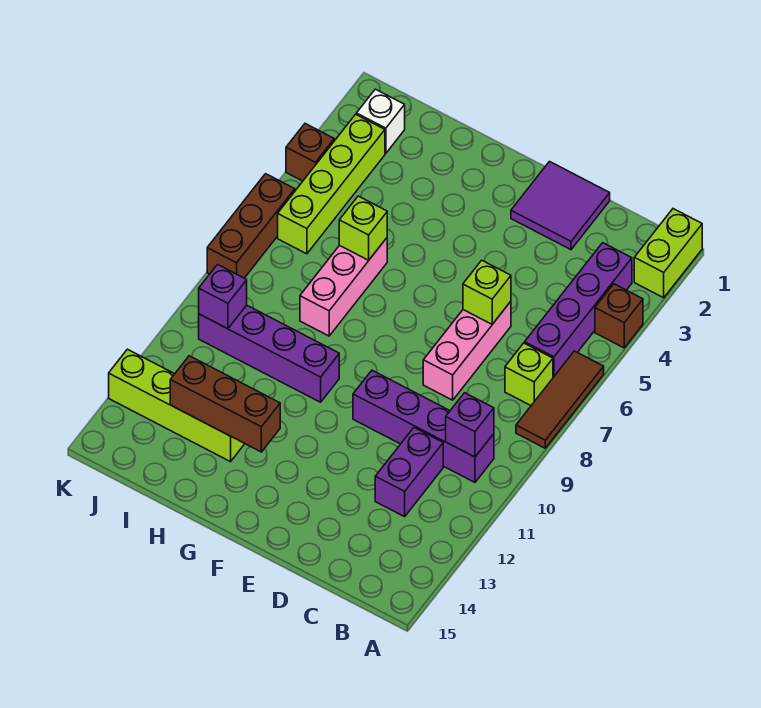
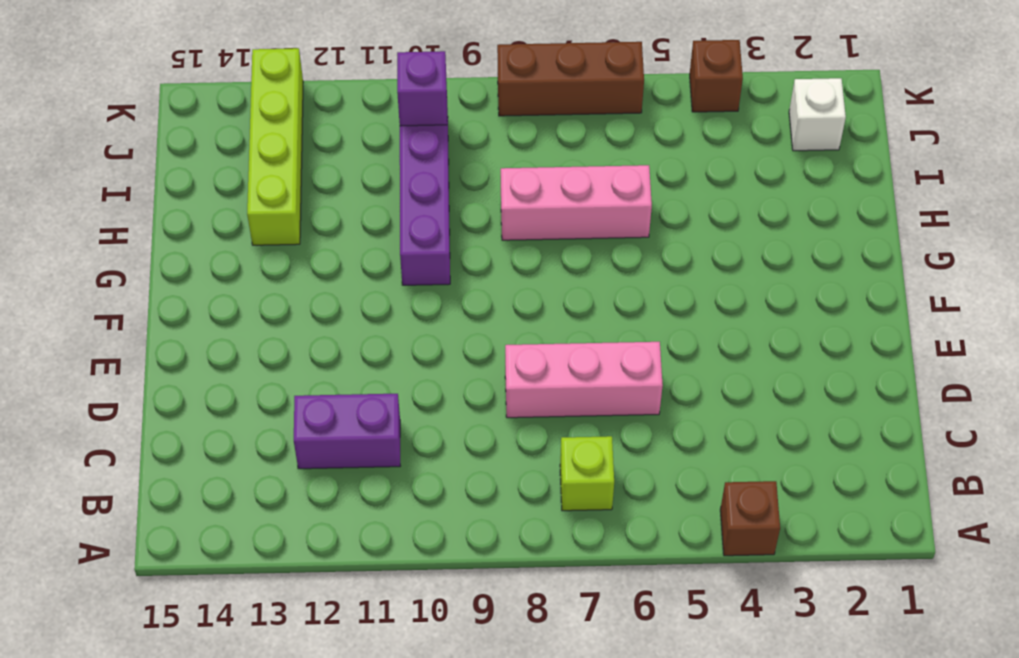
none -> lime 1x2 brick [634,209,702,298]
none -> brown 1x3 tile [516,351,604,448]
none -> purple 1x4 brick [525,243,632,377]

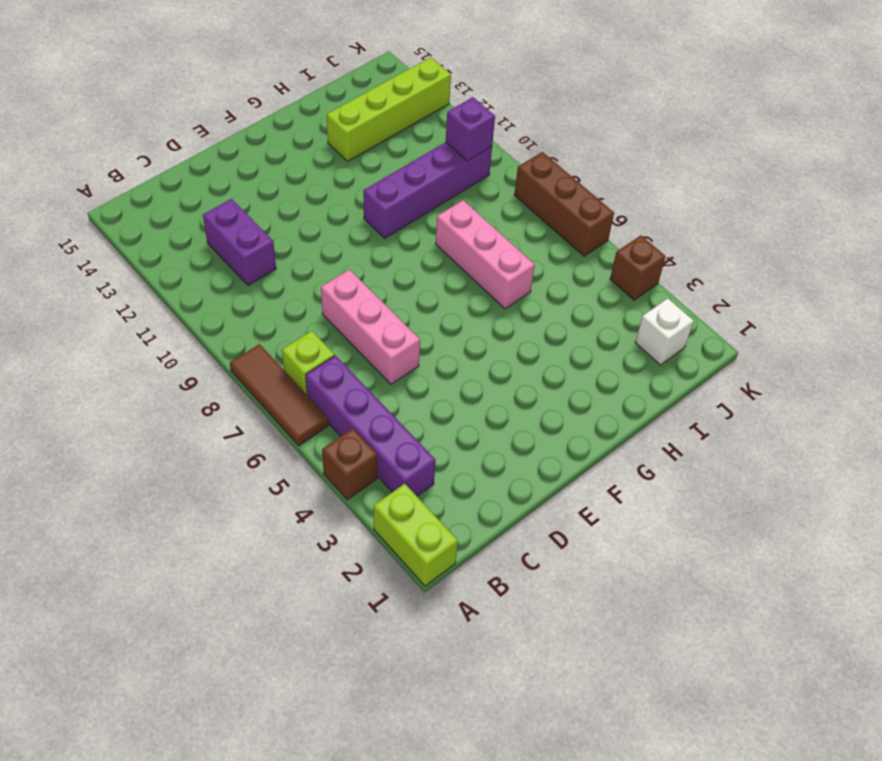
none -> purple 1x4 brick [353,370,494,482]
none -> purple 2x2 tile [511,162,610,250]
none -> lime 1x4 brick [278,114,385,254]

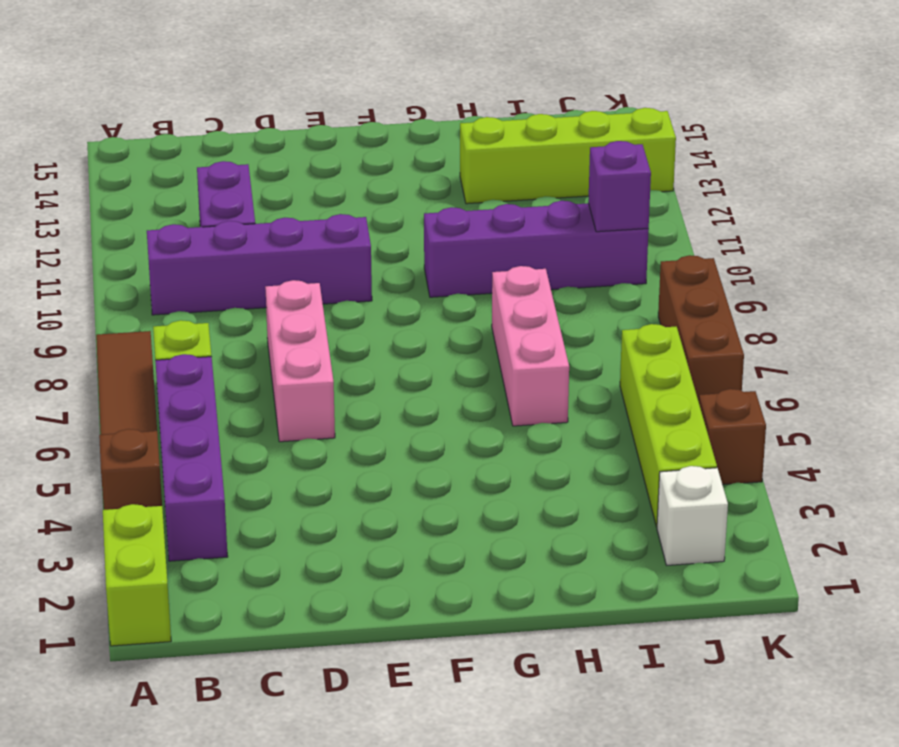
none -> purple 2x2 tile [511,162,610,250]
none -> purple 1x1 brick [446,393,494,457]
none -> lime 1x1 brick [463,260,511,324]

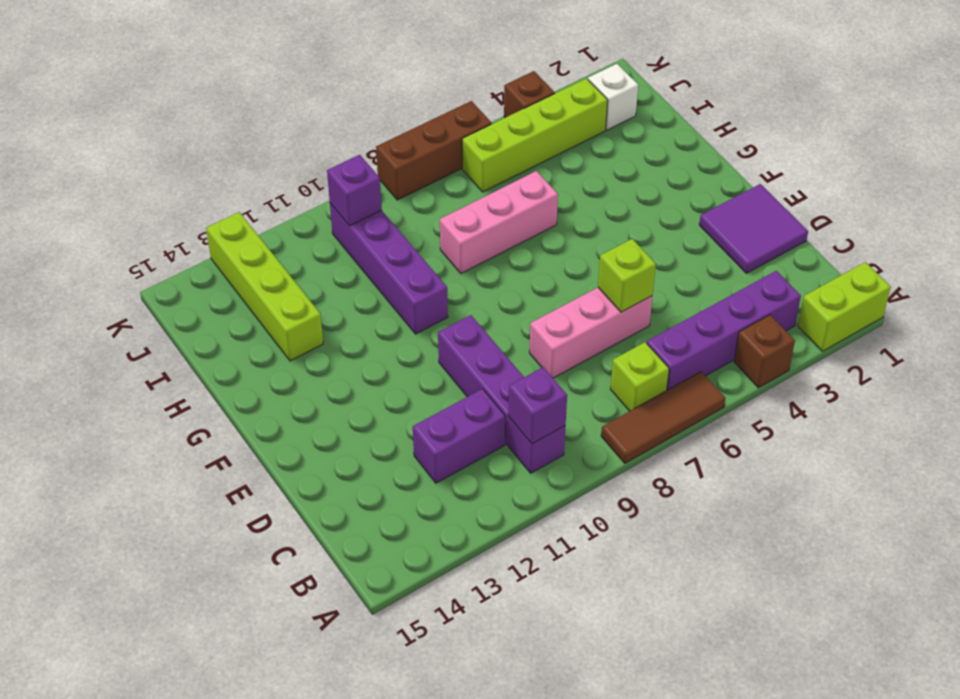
none -> brown 1x3 brick [170,356,280,452]
none -> lime 1x1 brick [339,196,387,260]

